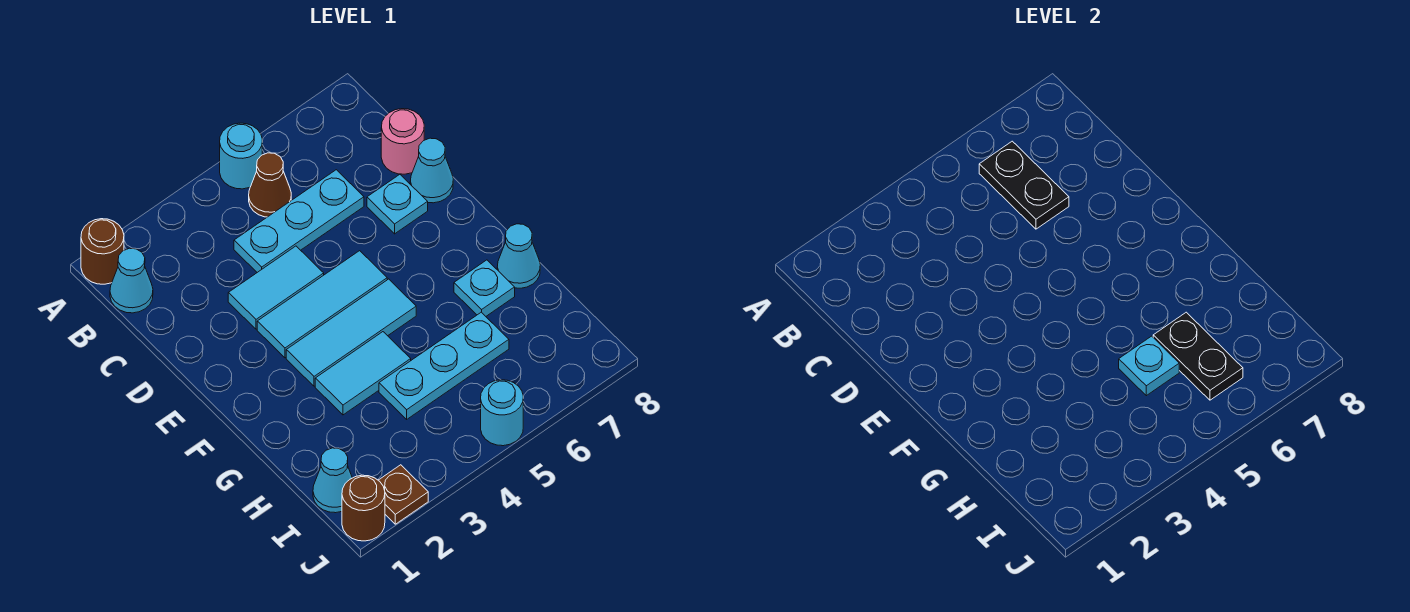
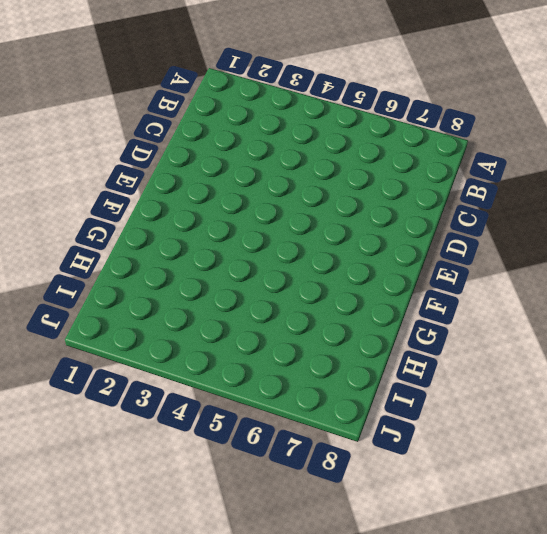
none -> brown 1x1 round brick [81,219,124,284]
none -> cyan 1x1 round brick [220,123,262,189]
none -> cyan 1x1 cone [110,248,153,313]

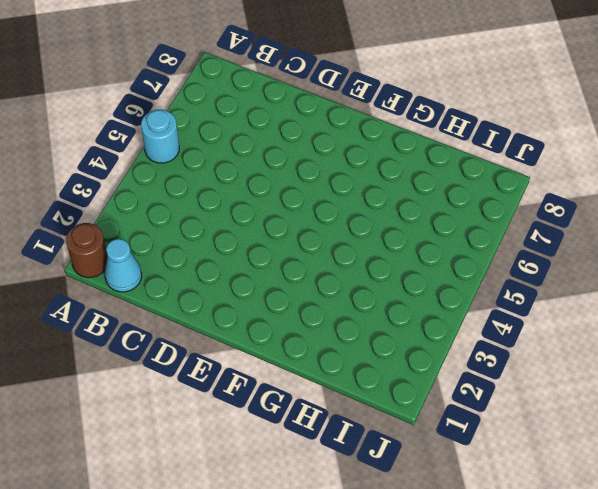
none -> brown 1x1 cone [249,153,291,217]
none -> cyan 1x3 plate [234,170,364,272]
none -> pink 1x1 round brick [381,109,424,174]

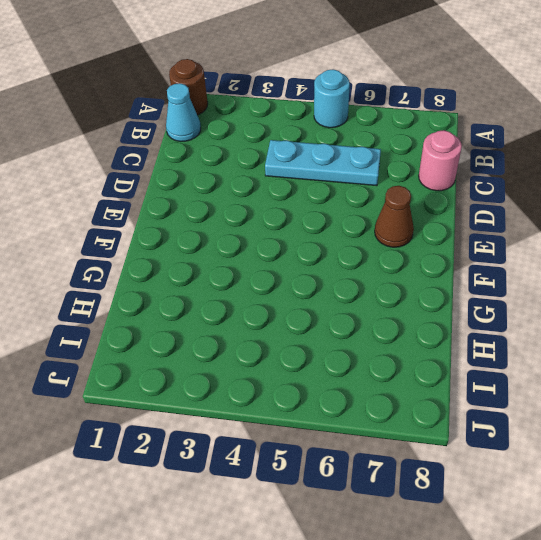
brown 1x1 cone [375,186,414,247] -> brown 1x1 cone moved to [249,153,291,217]
none -> cyan 1x2 tile [228,246,324,329]
none -> cyan 1x1 plate [367,175,428,234]
none -> cyan 1x1 cone [410,138,453,203]

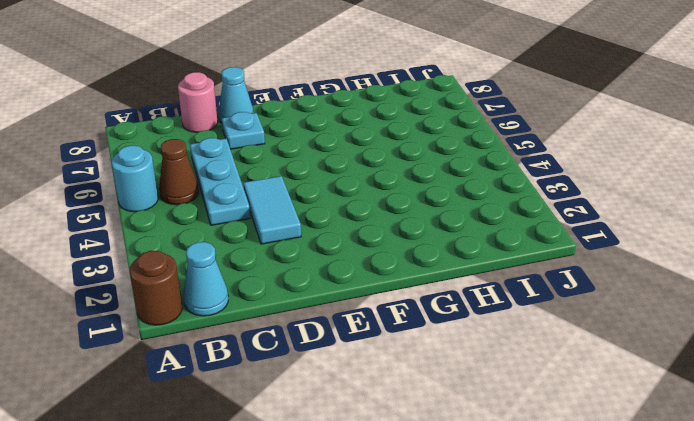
none -> cyan 1x3 tile [257,251,387,358]
none -> cyan 1x3 tile [286,279,416,386]
none -> cyan 1x2 tile [315,332,411,415]

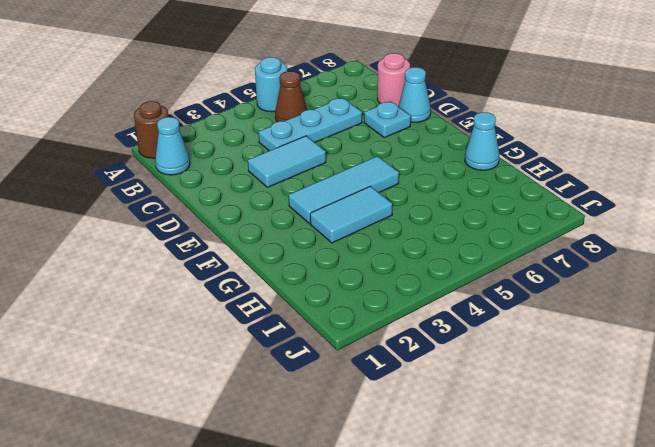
none -> cyan 1x3 tile [257,251,387,358]
none -> cyan 1x1 plate [454,260,515,316]
none -> cyan 1x3 plate [379,312,509,419]

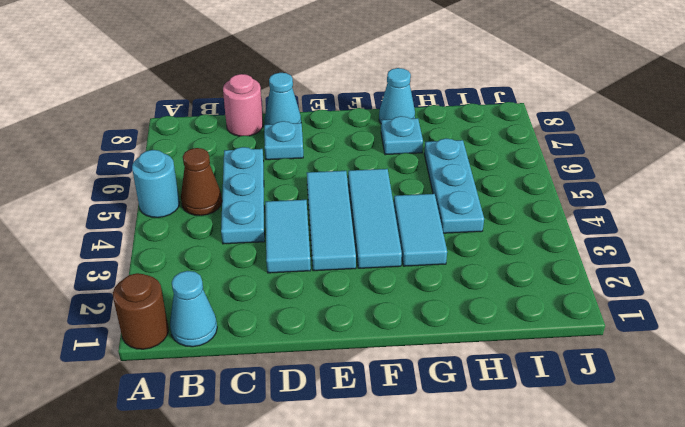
none -> cyan 1x1 cone [313,448,352,513]
none -> brown 1x1 round brick [342,475,385,541]
none -> brown 1x1 plate [378,465,428,524]

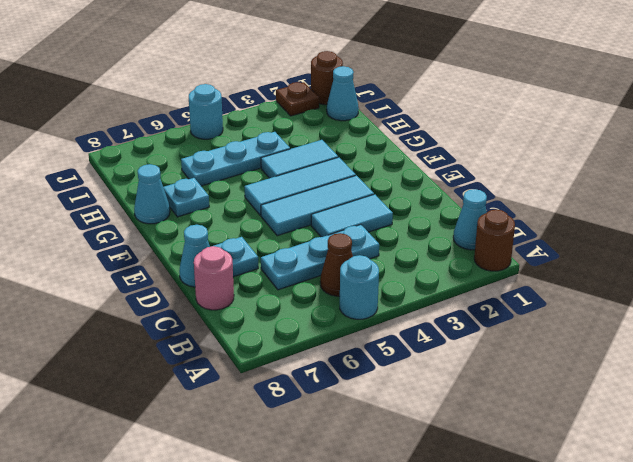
none -> black 1x2 plate [979,141,1069,229]
none -> cyan 1x1 plate [1119,336,1179,396]
none -> black 1x2 plate [1153,312,1243,400]

